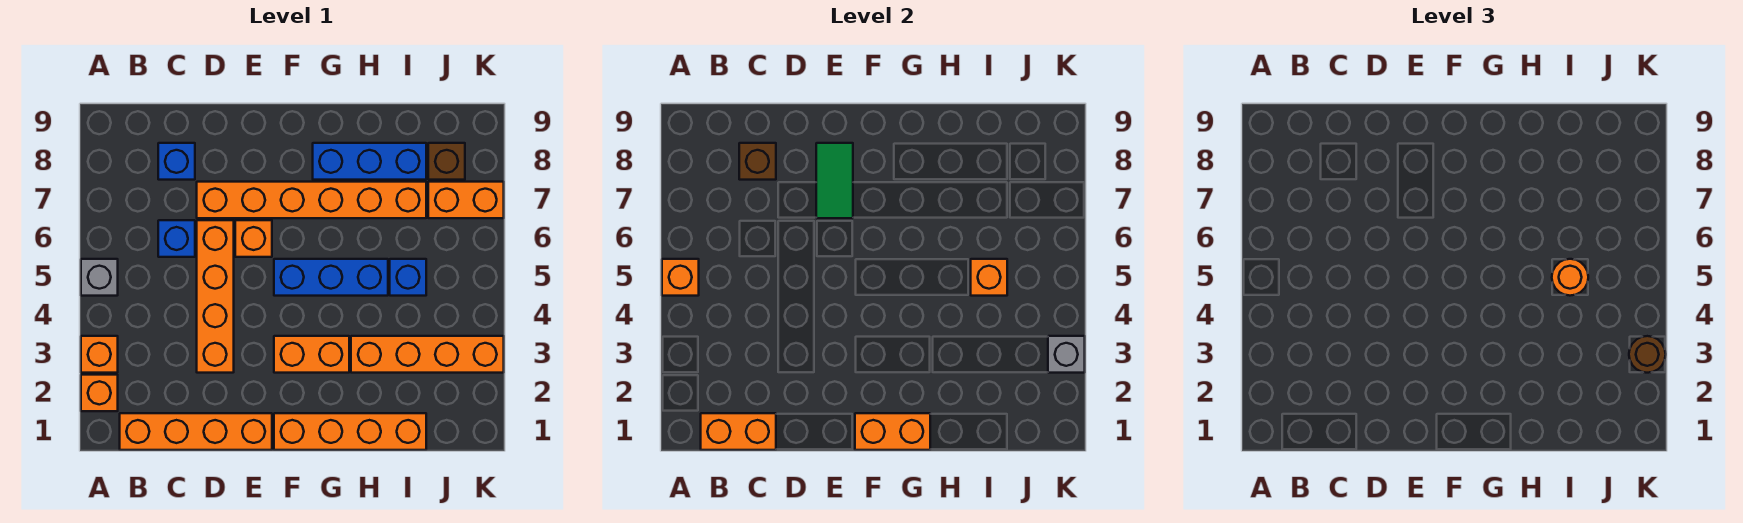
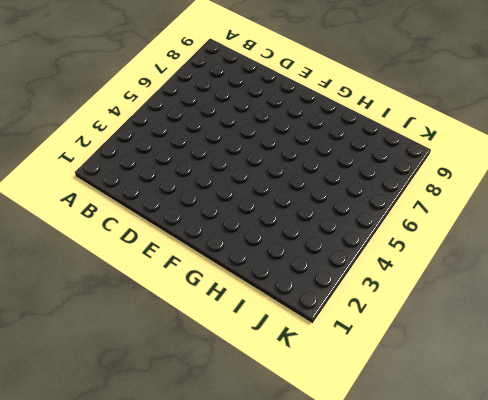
none -> orange 1x1 brick [81,375,118,411]
none -> orange 1x1 brick [81,336,118,373]
none -> grey 1x1 brick [81,259,118,296]

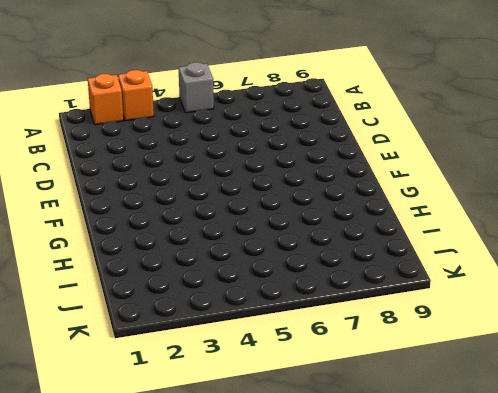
none -> orange 1x4 brick [120,413,272,450]
none -> blue 1x1 brick [158,220,195,257]
none -> blue 1x1 brick [158,143,195,180]

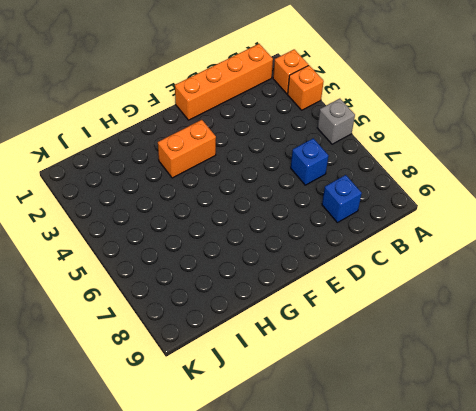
none -> orange 1x4 brick [197,220,234,373]
none -> orange 1x6 brick [197,182,426,218]
none -> orange 1x1 brick [235,220,272,257]

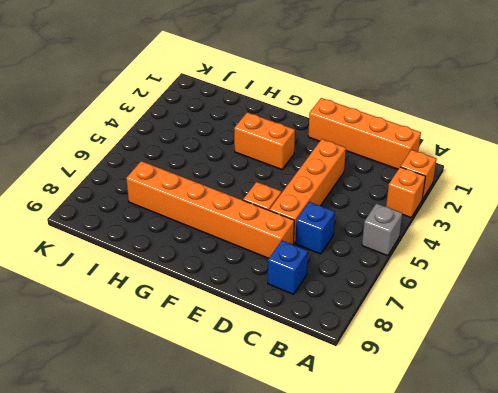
none -> orange 1x4 brick [274,413,426,450]
none -> blue 1x3 brick [274,259,388,296]
none -> blue 1x3 brick [313,143,426,180]

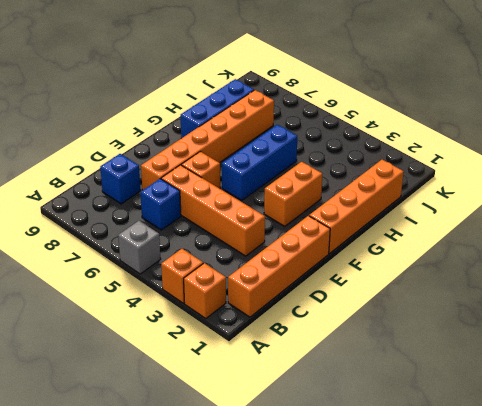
none -> orange 1x4 brick [351,336,504,373]
none -> blue 1x1 brick [390,259,426,296]
none -> orange 1x2 brick [428,182,504,218]

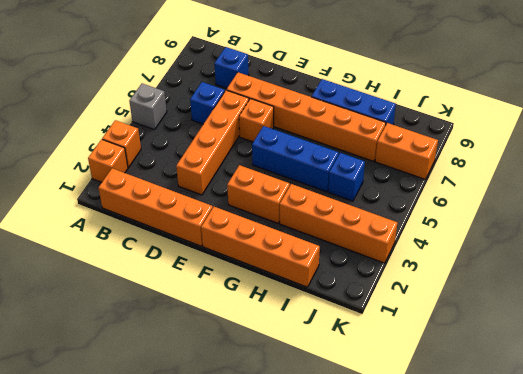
none -> brown 1x1 brick [428,143,465,180]
none -> orange 1x1 brick [662,259,699,296]
none -> orange 1x2 brick [701,413,776,450]

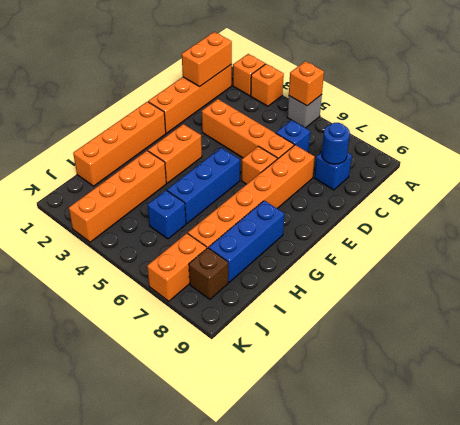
blue 1x1 round brick [322,123,350,164] -> brown 1x1 brick [739,143,776,180]
none -> green 1x2 tile [816,143,853,218]
none -> orange 1x2 brick [855,413,930,450]
none -> orange 1x1 brick [971,259,1007,296]

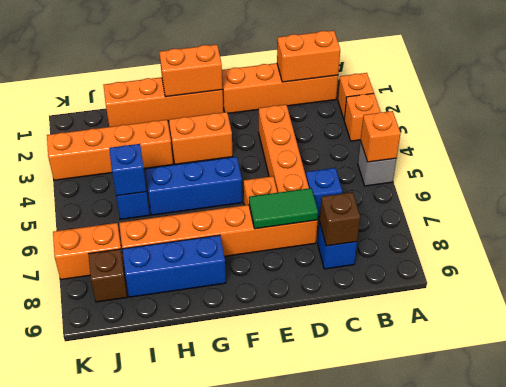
green 1x2 tile [249,188,318,229] -> green 1x2 tile turned to [816,143,853,218]
blue 1x1 brick [109,144,147,196] -> orange 1x1 brick [971,259,1007,296]
none -> grey 1x1 brick [1048,336,1085,373]
none -> orange 1x1 round brick [1552,259,1588,296]
none -> brown 1x1 round brick [1629,336,1666,373]

